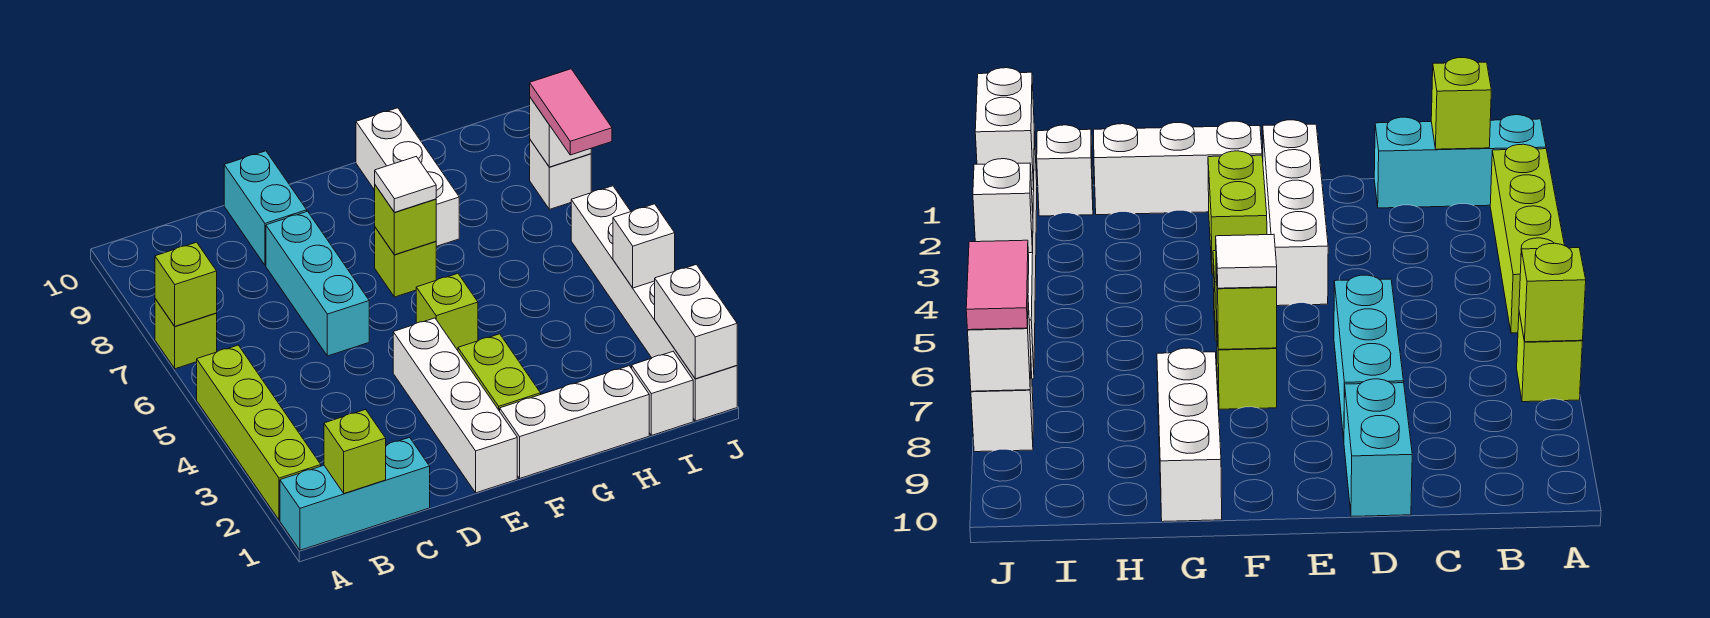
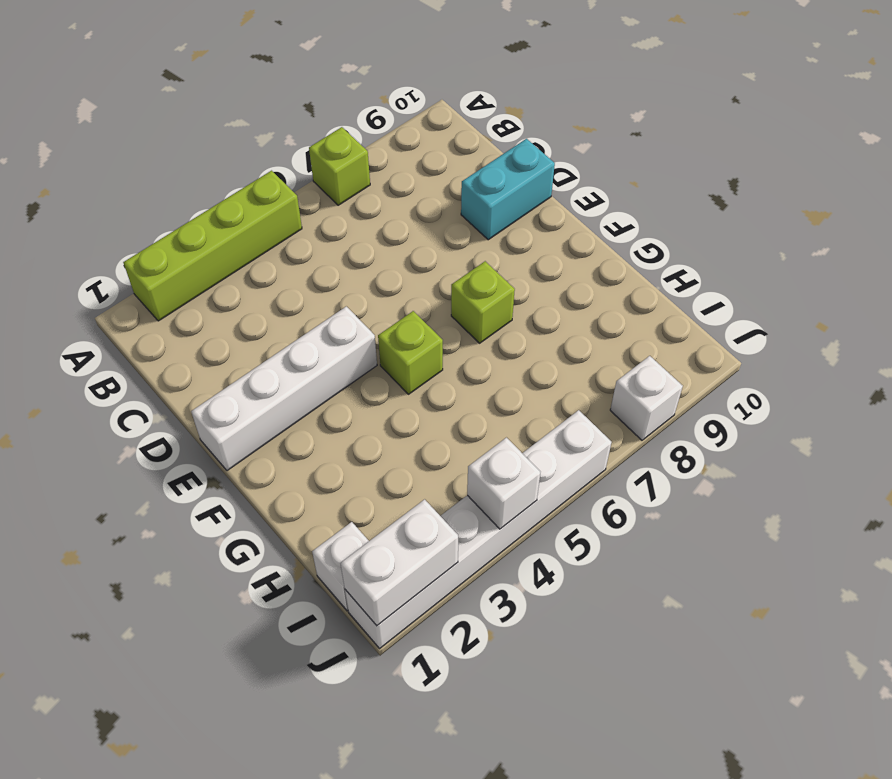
none -> cyan 1x3 brick [280,438,430,550]
none -> cyan 1x3 brick [266,211,369,356]
none -> white 1x3 brick [500,366,649,478]

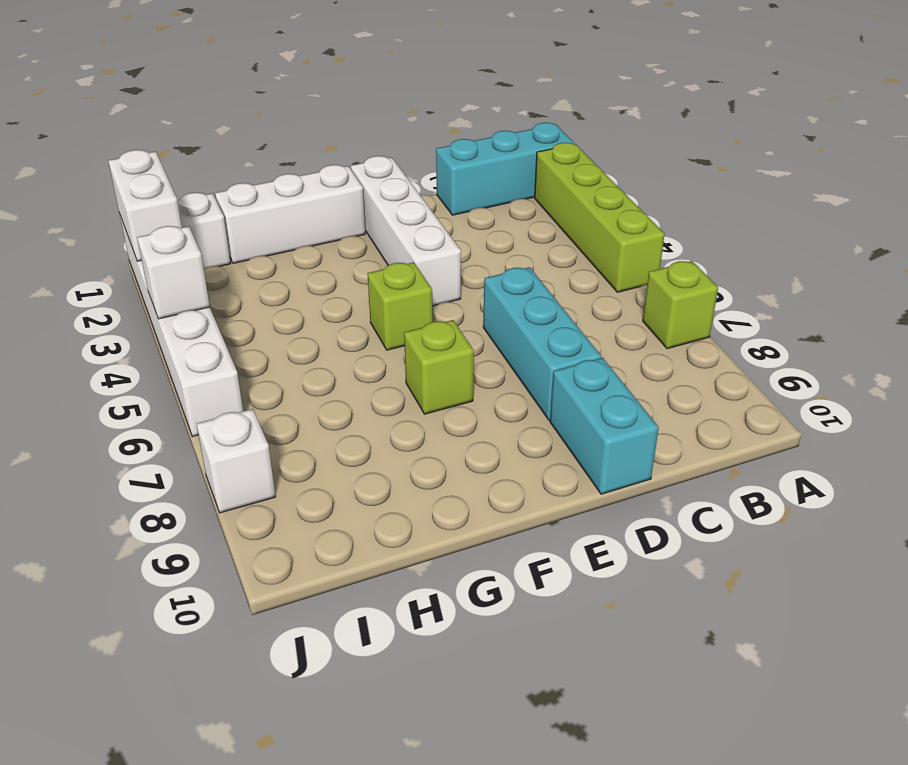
none -> lime 1x2 brick [458,334,541,411]
none -> white 1x3 brick [356,108,459,246]
none -> lime 1x1 brick [155,242,217,326]

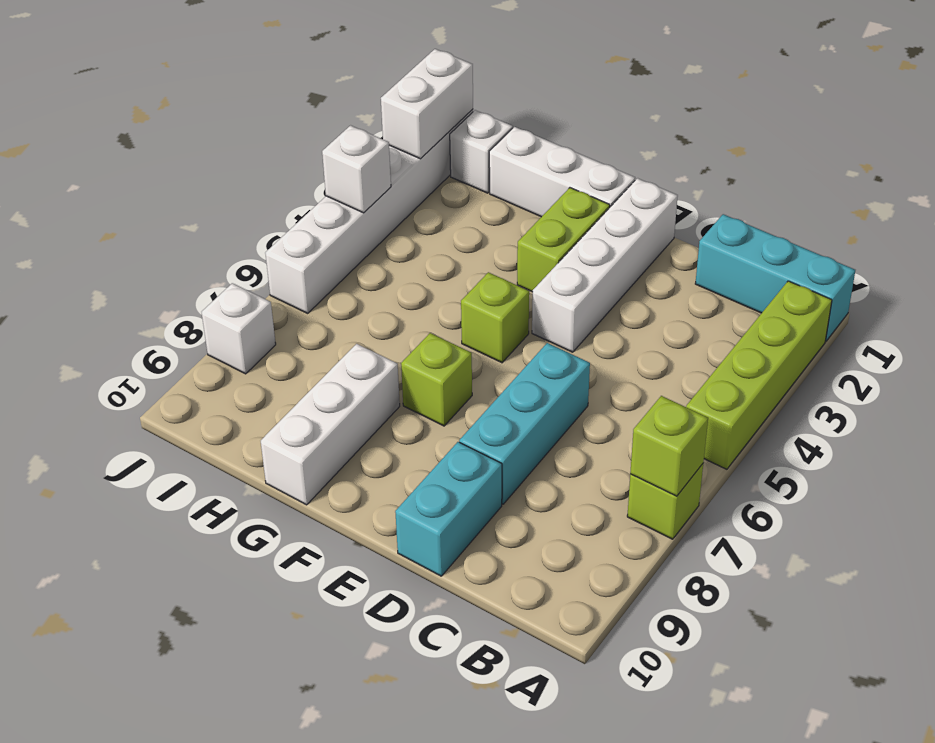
none -> lime 1x1 brick [324,409,386,493]
none -> lime 1x1 brick [375,185,436,255]
none -> white 1x1 brick [530,98,591,167]

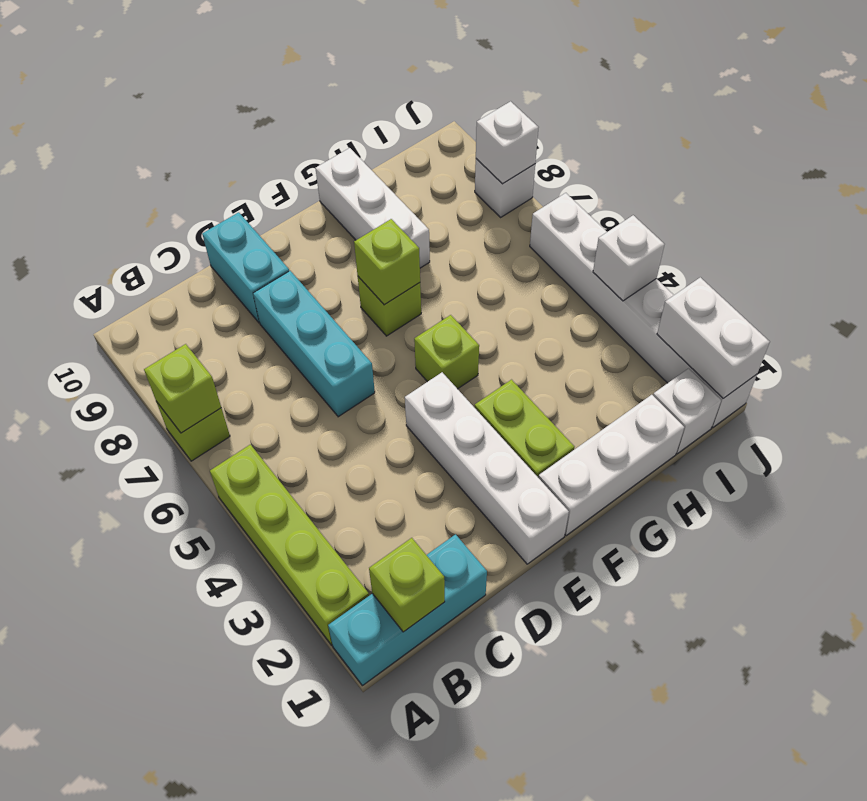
none -> white 1x1 tile [375,157,436,213]
none -> pink 1x2 tile [530,69,612,155]

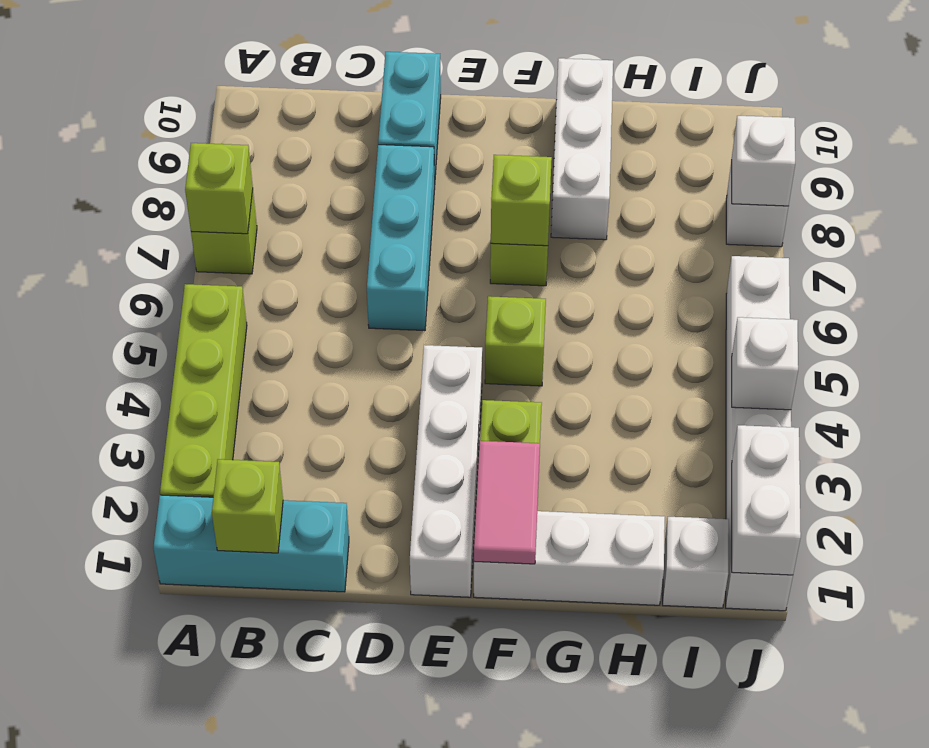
pink 1x2 tile [474,441,540,564] -> pink 1x2 tile moved to [530,69,612,155]
none -> white 1x1 tile [375,157,436,213]

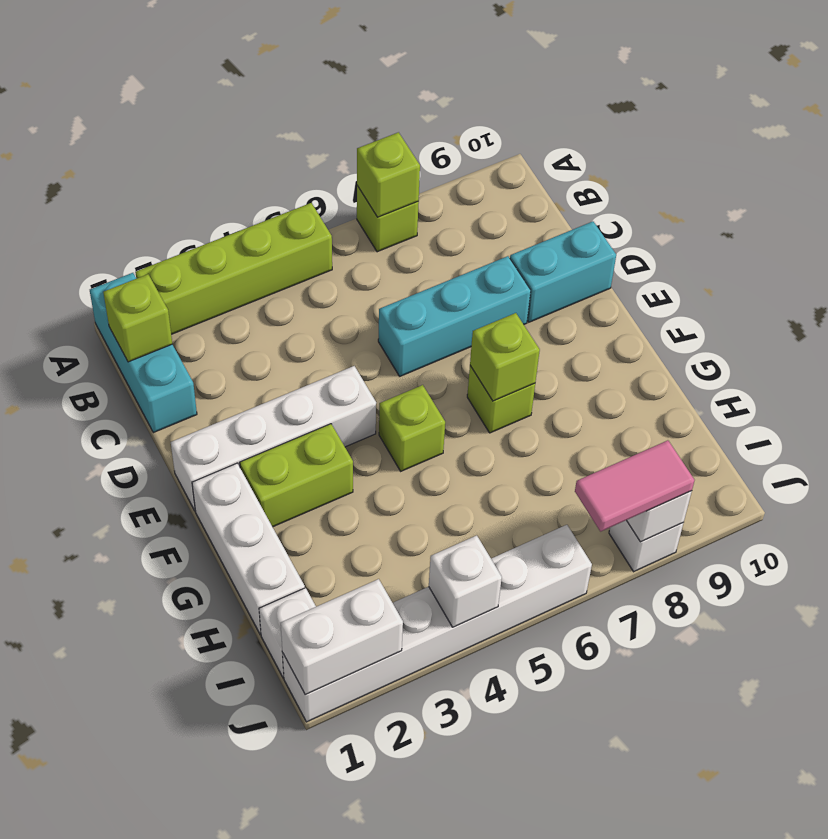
none -> white 1x3 brick [356,108,459,246]
none -> white 1x1 tile [375,157,436,213]

